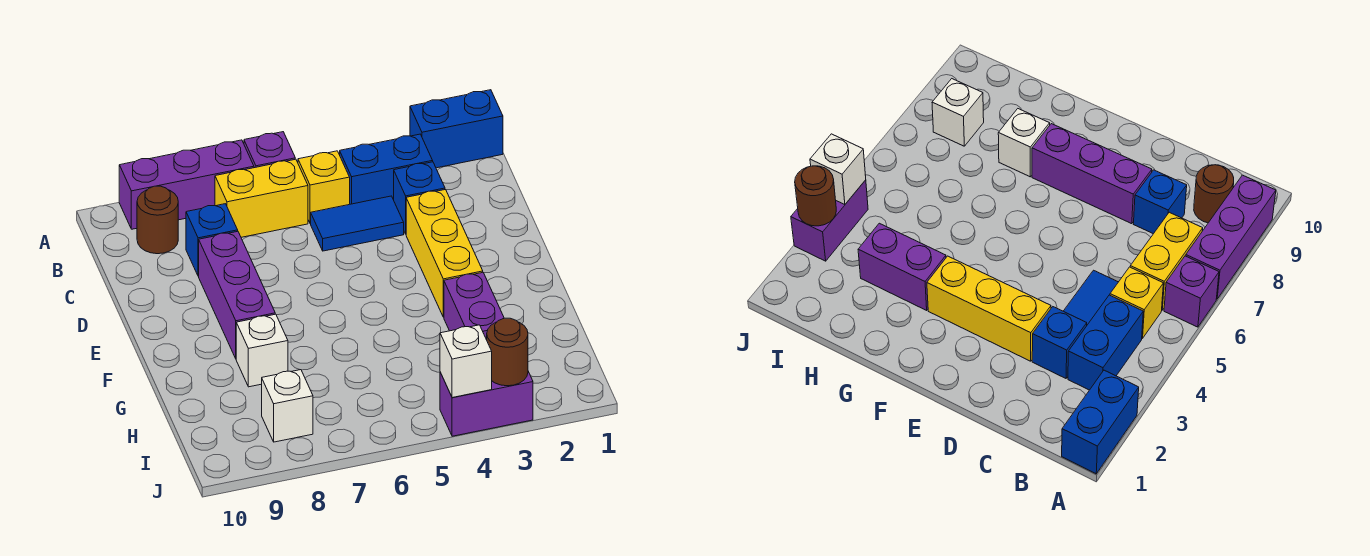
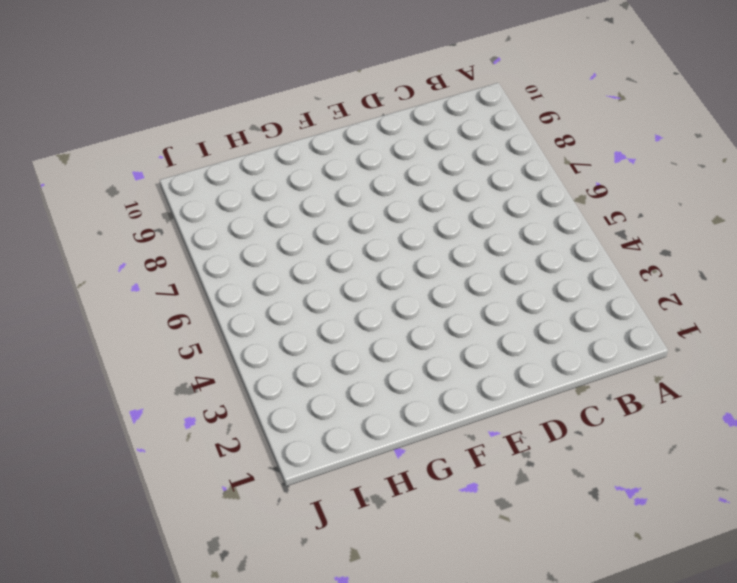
none -> blue 1x2 brick [410,90,503,168]
none -> purple 1x1 brick [244,132,295,168]
none -> purple 1x3 brick [119,140,254,229]

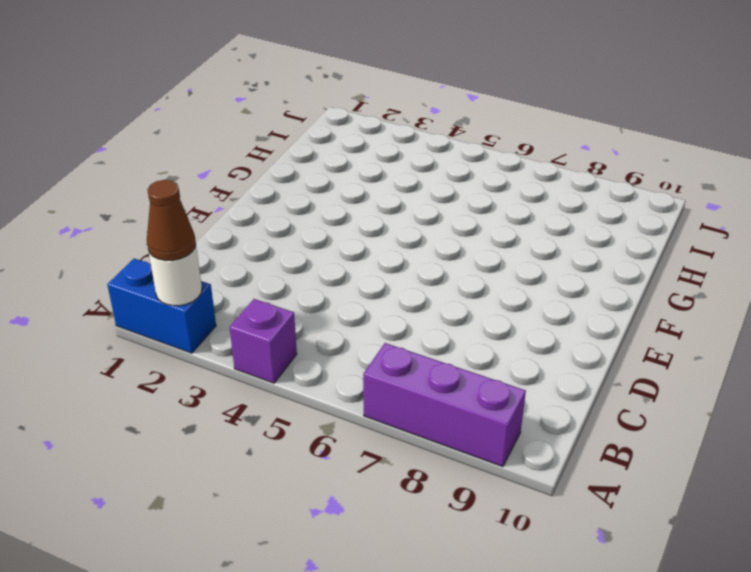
white 1x1 round brick [148,245,202,306] -> none
brown 1x1 cone [147,180,196,261] -> none
purple 1x1 brick [230,299,297,383] -> purple 1x1 brick moved to [244,132,295,168]
none -> blue 1x2 brick [340,134,433,204]
none -> yellow 1x1 brick [298,151,350,223]
none -> yellow 1x2 brick [215,159,308,237]

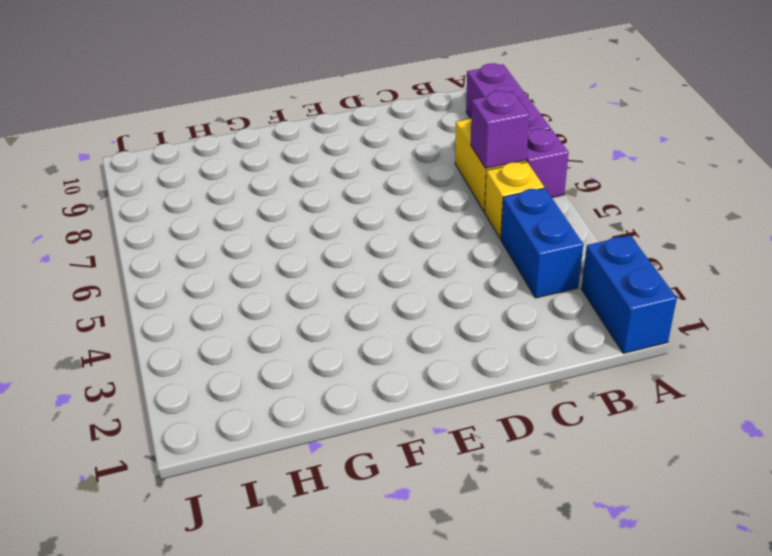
purple 1x1 brick [471,91,530,168] -> none
none -> brown 1x1 round brick [137,186,178,254]
none -> blue 1x1 brick [394,162,445,234]
none -> blue 1x2 tile [311,196,404,251]

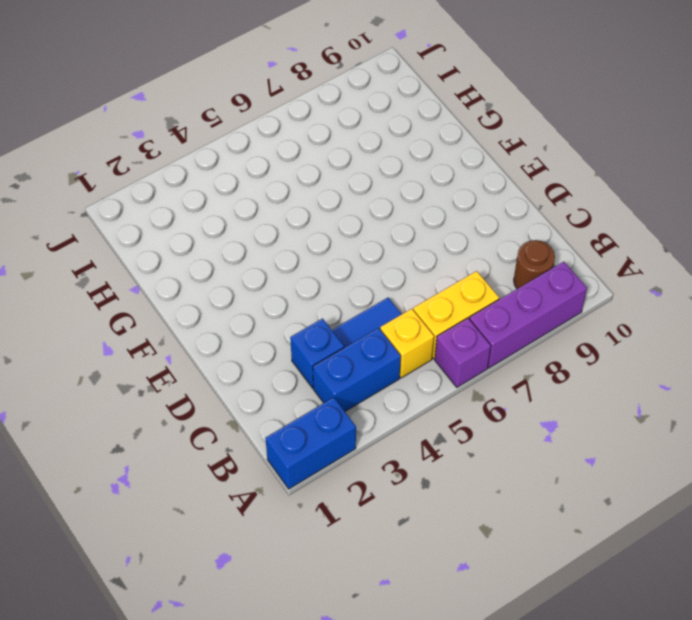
none -> blue 1x1 brick [186,204,238,276]
none -> yellow 1x3 brick [406,190,483,317]
none -> purple 1x3 brick [199,231,275,358]

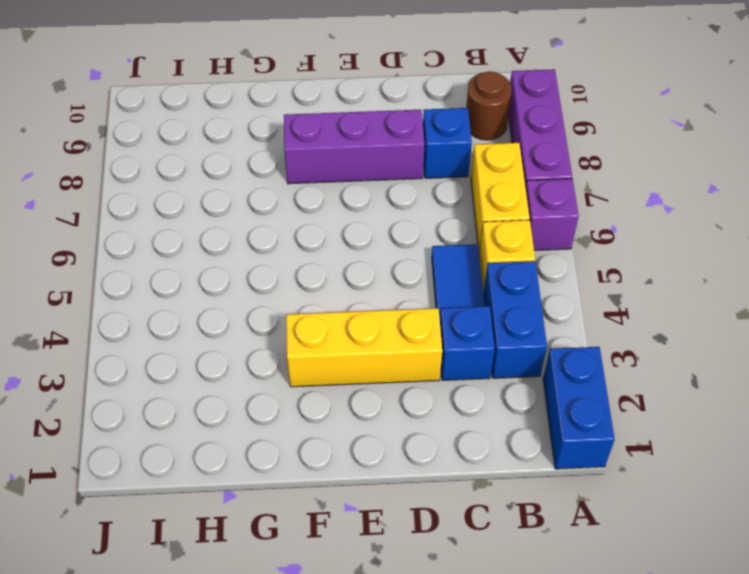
none -> purple 1x2 brick [444,273,504,340]
none -> white 1x1 brick [236,314,288,387]
none -> white 1x1 brick [262,370,313,442]

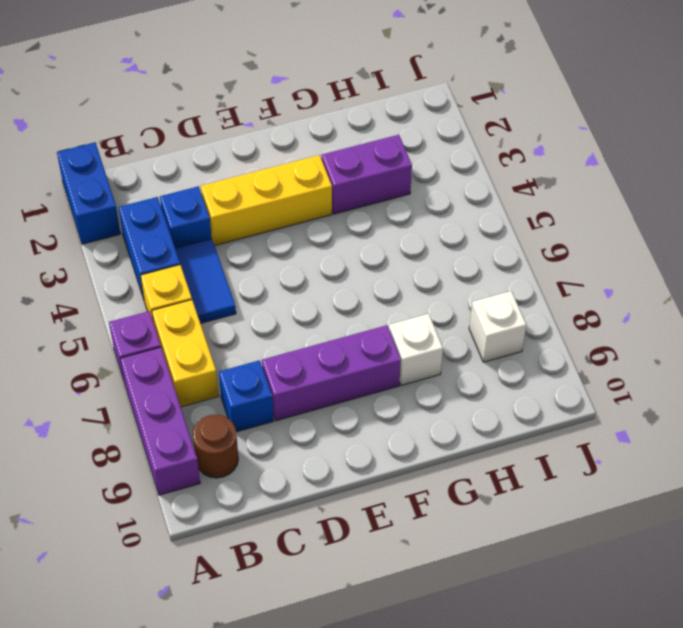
none -> purple 1x2 brick [440,371,533,436]
none -> brown 1x1 round brick [487,318,528,386]
none -> white 1x1 brick [440,325,492,398]

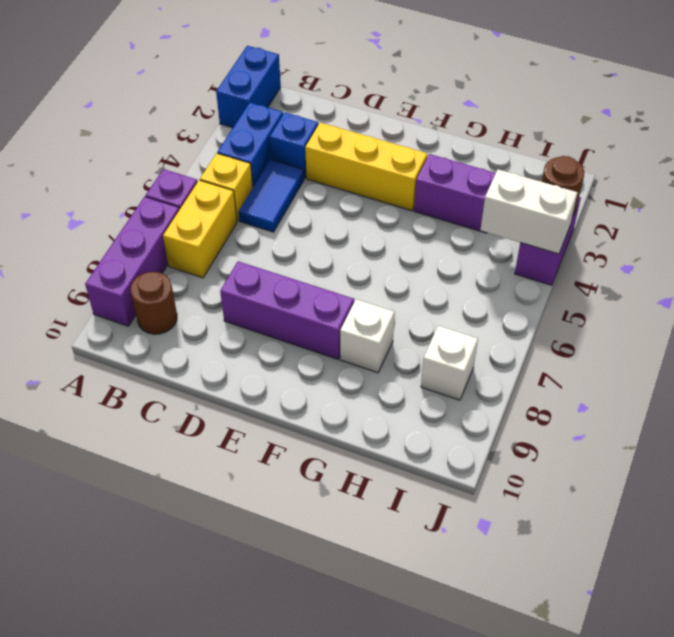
white 1x2 brick [480,169,578,254] -> white 1x1 brick [440,325,492,398]
none -> blue 1x1 brick [186,204,238,276]

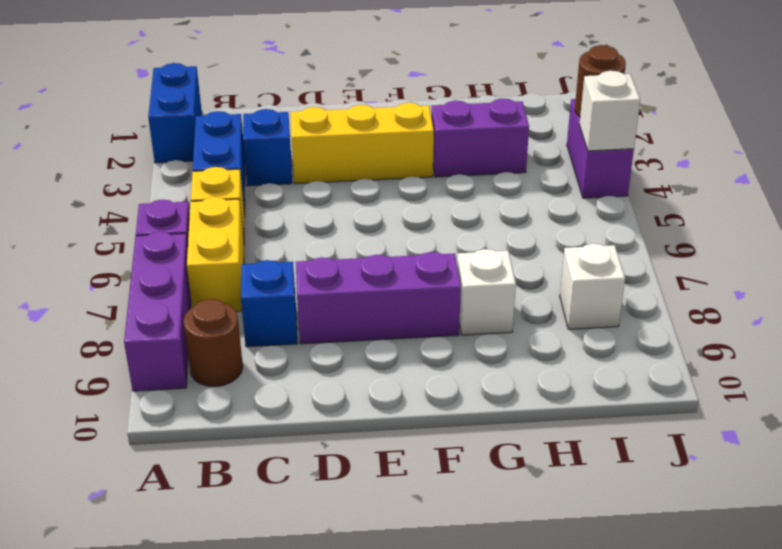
none -> blue 1x2 tile [311,196,404,251]

